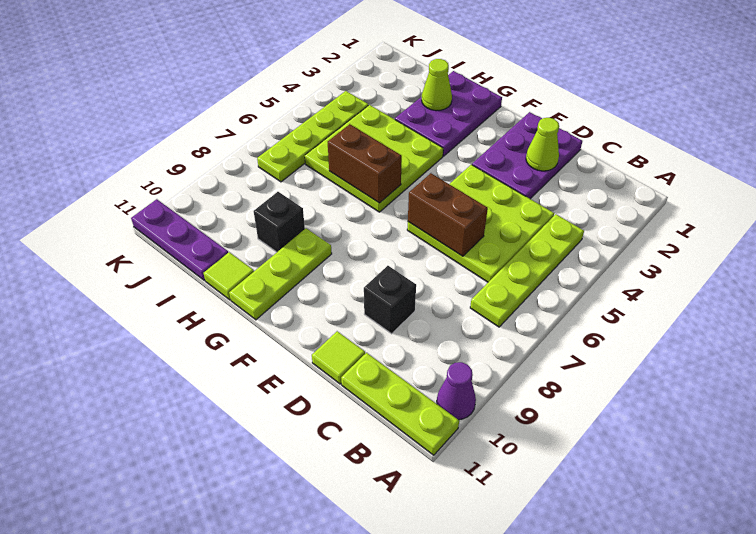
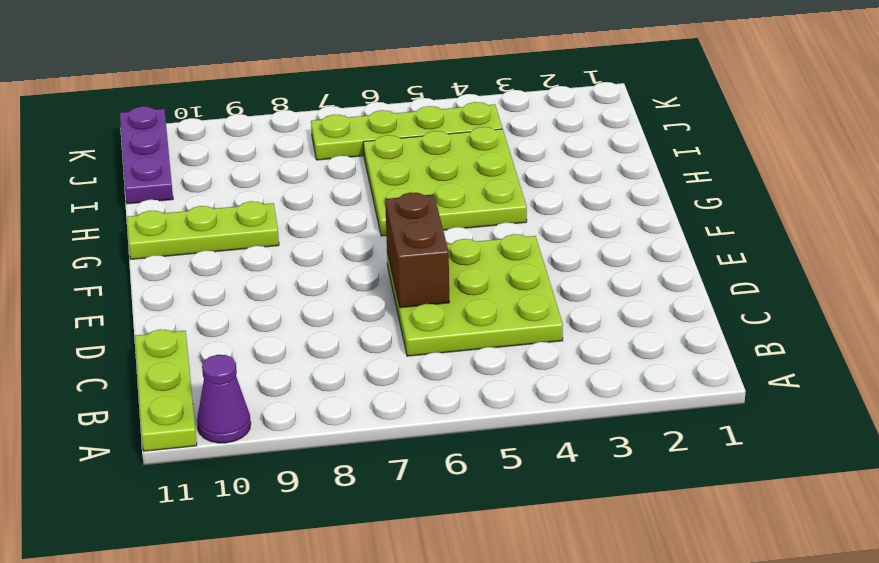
none -> lime 1x4 plate [470,214,584,327]
none -> purple 2x3 plate [472,112,582,199]
none -> black 1x1 brick [364,266,416,334]

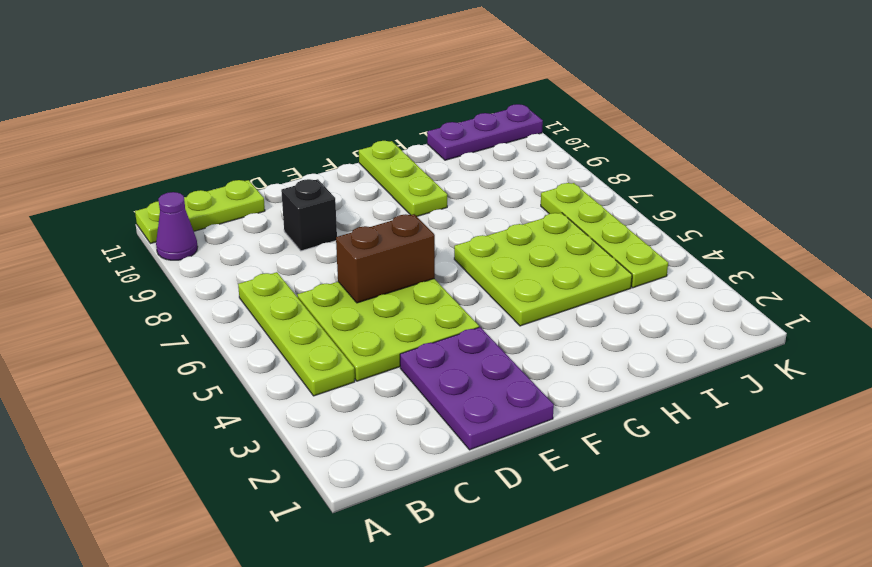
none -> lime 1x1 tile [312,331,365,384]
none -> purple 2x3 plate [395,71,502,156]
none -> black 1x1 brick [254,192,305,252]

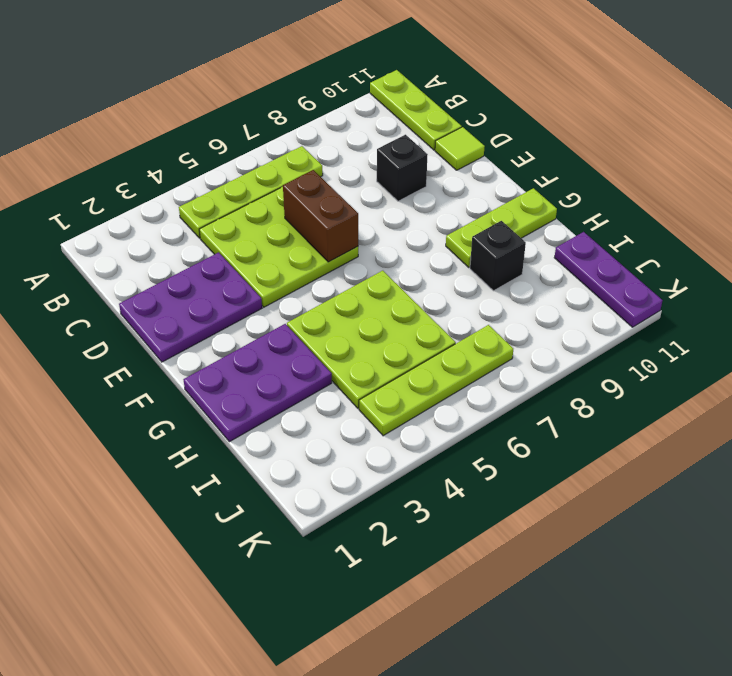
none -> purple 1x1 cone [437,362,476,420]
none -> lime 1x1 tile [204,252,254,300]
none -> lime 1x1 cone [526,118,559,171]

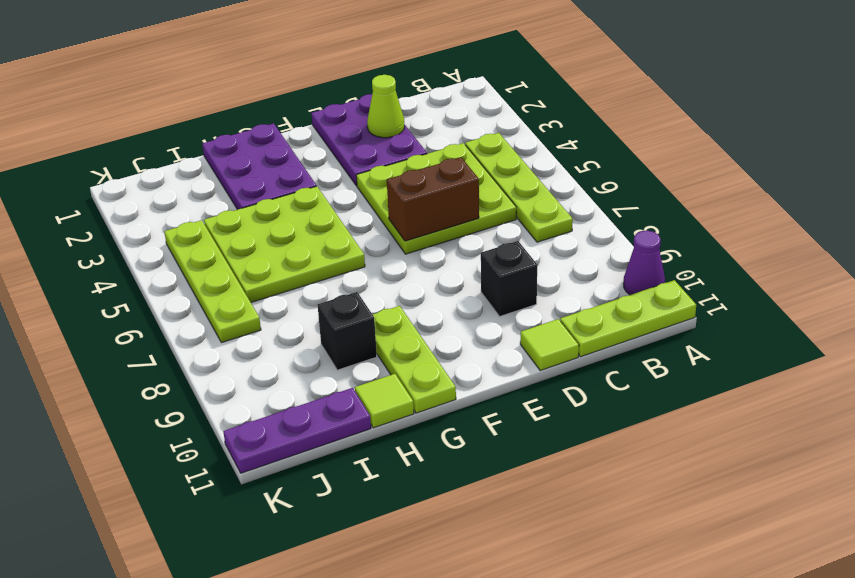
none -> brown 1x2 brick [328,124,402,203]
none -> lime 1x1 cone [422,59,452,111]

